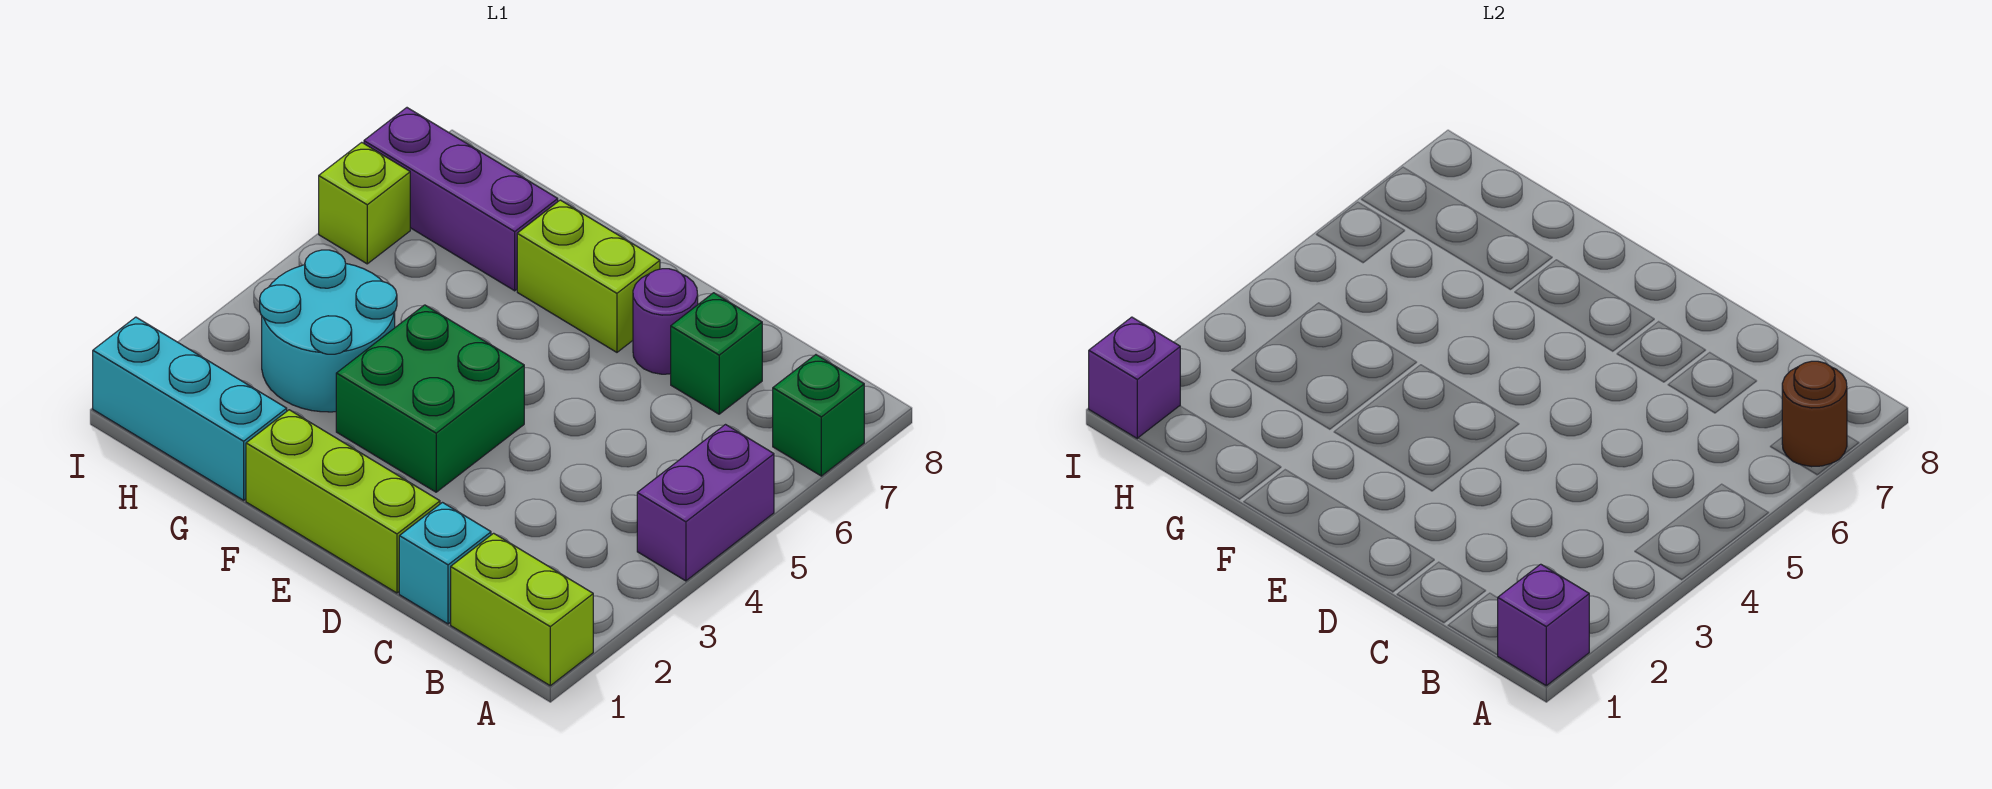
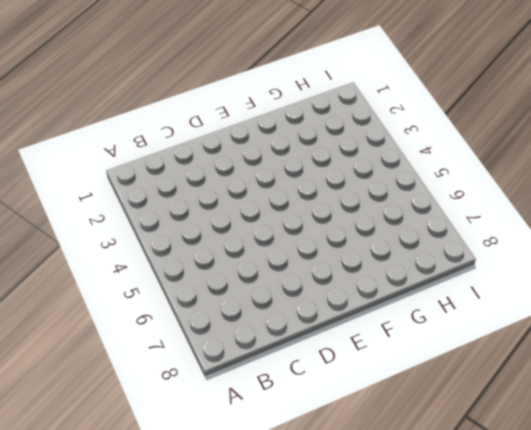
none -> lime 1x2 brick [451,533,593,686]
none -> purple 1x2 brick [637,425,774,581]
none -> green 1x1 brick [773,355,864,476]

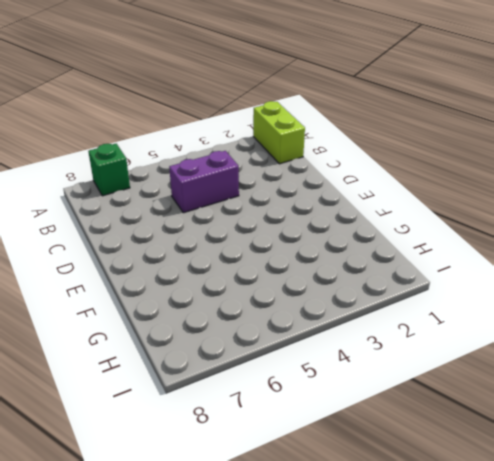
purple 1x2 brick [169,151,239,213] -> purple 1x2 brick moved to [637,425,774,581]
none -> cyan 1x1 brick [399,503,491,624]
none -> green 1x1 brick [671,293,762,414]
none -> lime 1x3 brick [246,410,440,593]

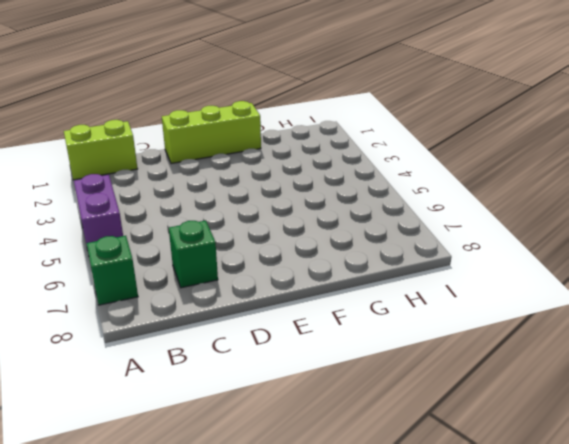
none -> cyan 1x1 brick [399,503,491,624]
none -> purple 1x1 round brick [633,269,698,374]
none -> green 2x2 brick [336,305,524,492]

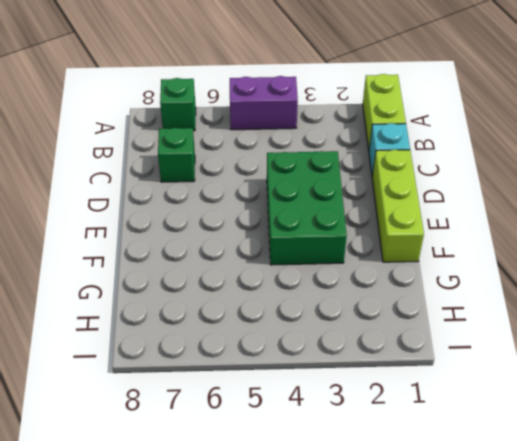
green 2x3 brick [267,151,347,265] -> green 2x2 brick [336,305,524,492]
none -> purple 1x1 round brick [633,269,698,374]
none -> lime 1x2 brick [517,200,660,352]
none -> cyan 1x3 brick [93,317,287,500]

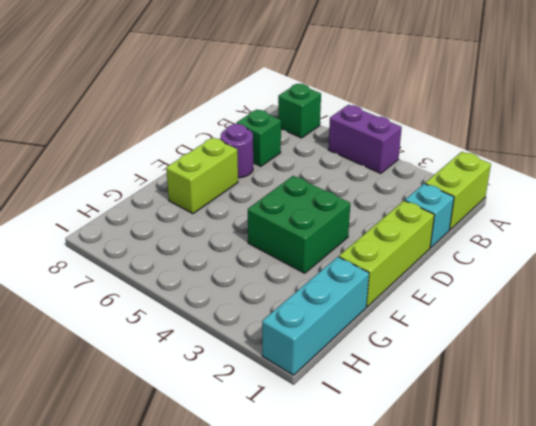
none -> cyan 2x2 round brick [260,250,397,412]
none -> purple 1x3 brick [364,108,558,291]
none -> lime 1x1 brick [319,142,410,264]

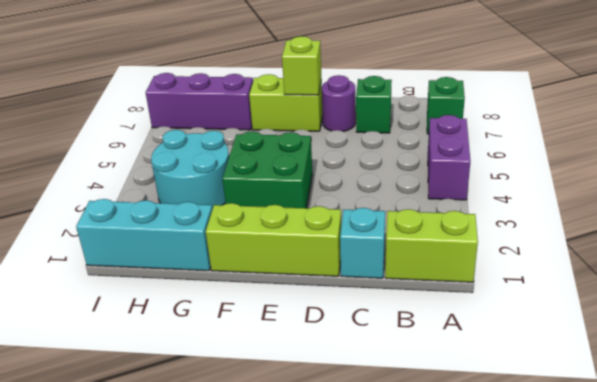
lime 1x1 brick [282,36,321,95] -> lime 1x1 brick moved to [319,142,410,264]
none -> purple 1x1 brick [1498,564,1589,686]
none -> brown 1x1 round brick [1782,361,1847,467]
none -> purple 1x1 brick [1089,317,1180,439]

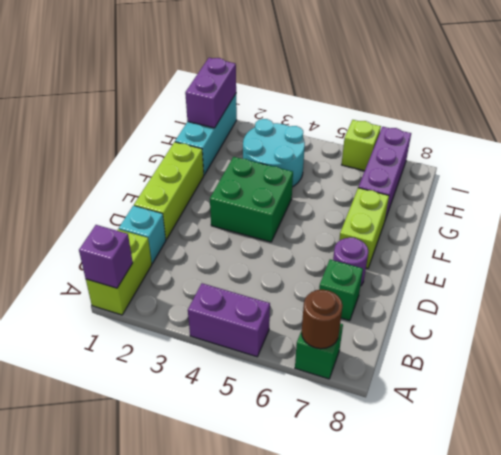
purple 1x2 brick [185,58,236,128] -> purple 1x1 brick [1089,317,1180,439]

